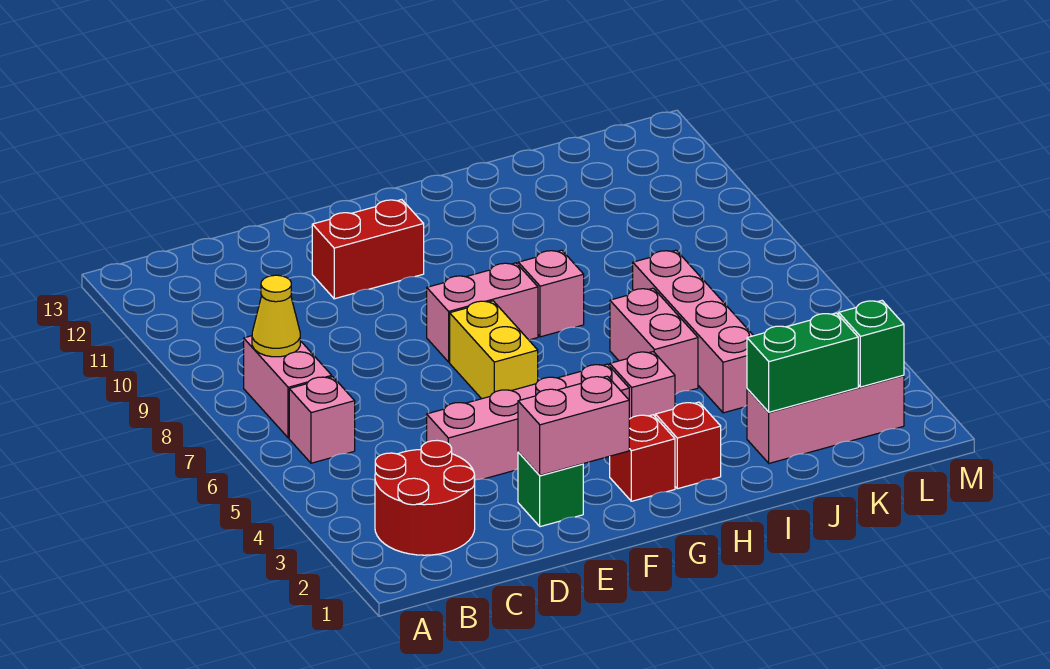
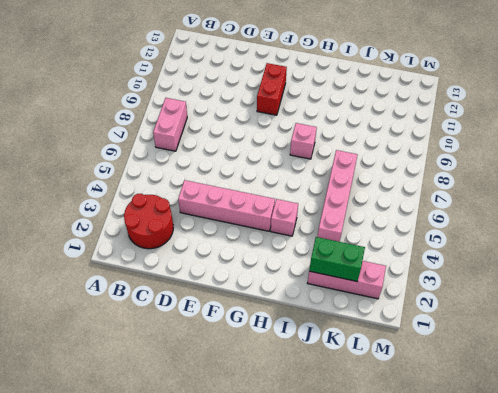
red 1x2 brick [257,63,287,115] -> red 1x2 brick turned to [312,200,424,299]
none -> pink 1x1 brick [289,377,355,463]
none -> green 1x1 brick [518,452,583,527]
none -> yellow 1x2 brick [450,301,538,399]

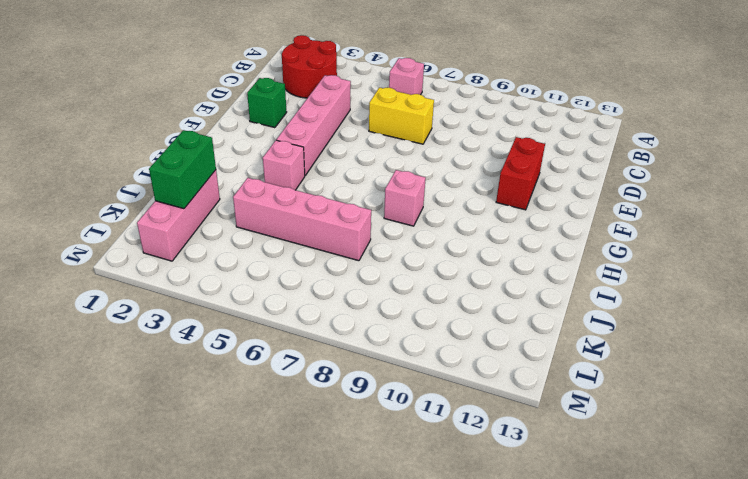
yellow 1x2 brick [369,88,434,144] -> yellow 1x2 brick moved to [450,301,538,399]
none -> pink 1x2 brick [244,336,332,438]
none -> pink 1x2 brick [427,263,538,362]
none -> red 1x1 brick [610,415,675,501]

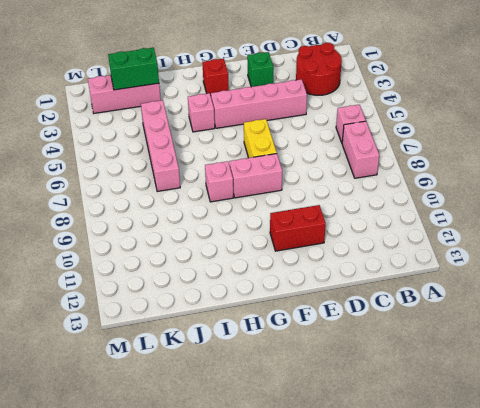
none -> red 1x1 brick [655,402,721,489]
none -> pink 1x2 brick [610,288,698,394]
none -> yellow 1x1 cone [252,275,300,357]

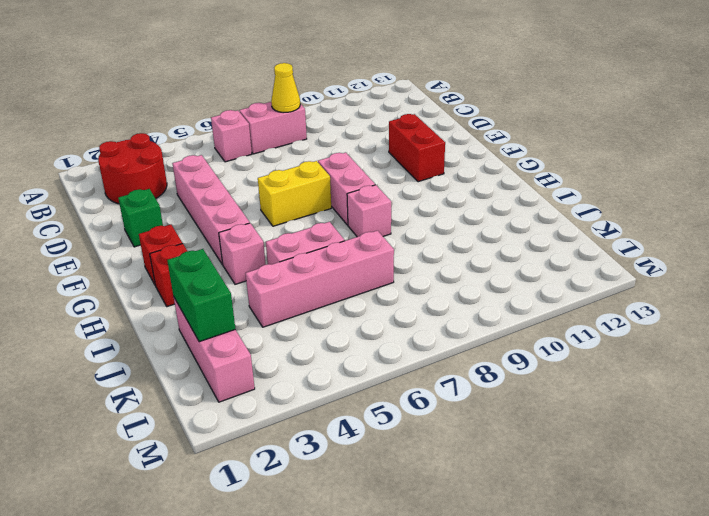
none -> pink 1x2 brick [518,376,629,475]
none -> green 1x1 brick [839,301,904,387]

